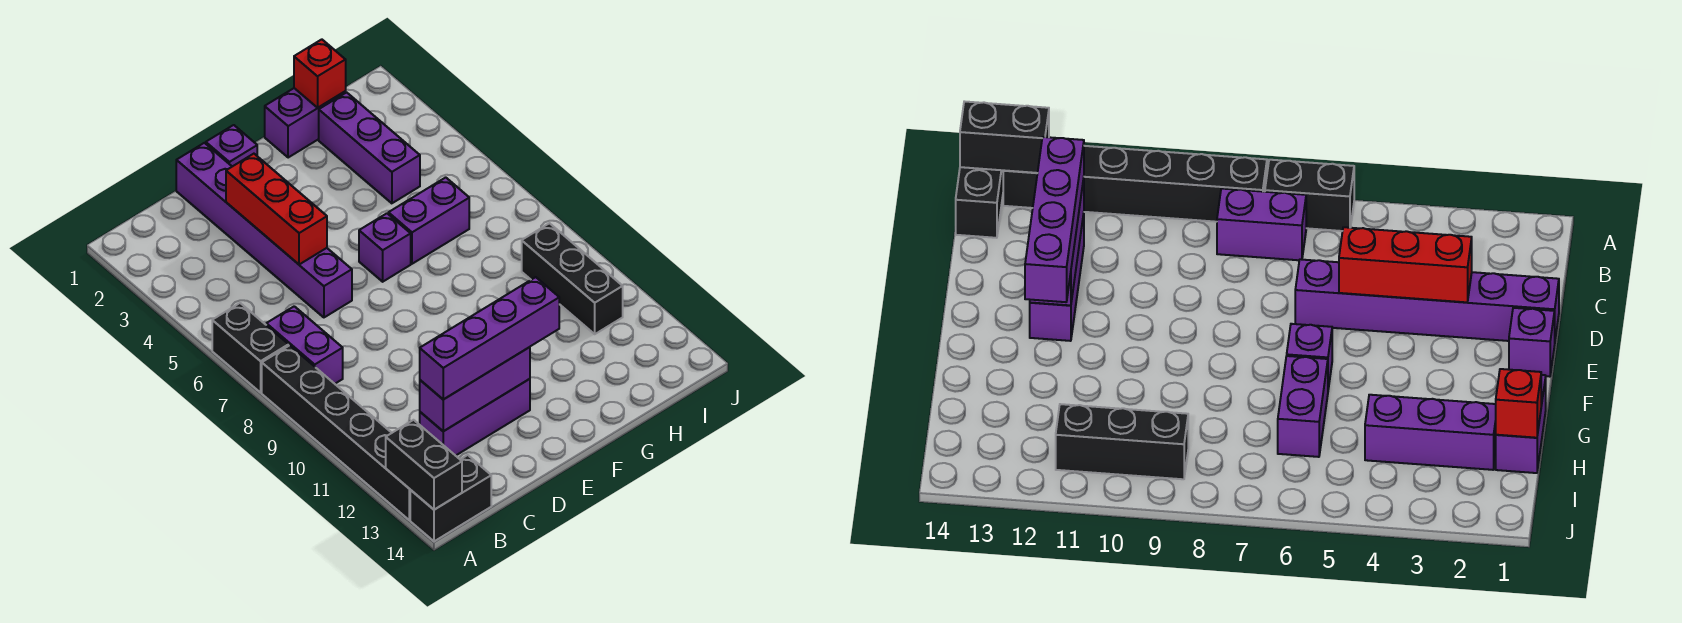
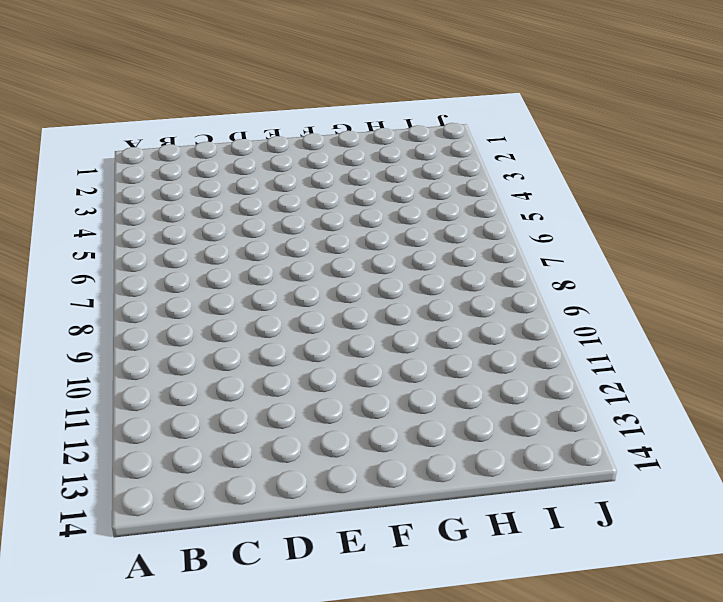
none -> black 1x2 brick [212,303,289,393]
none -> black 1x6 brick [262,345,410,520]
none -> black 1x2 brick [410,455,491,541]

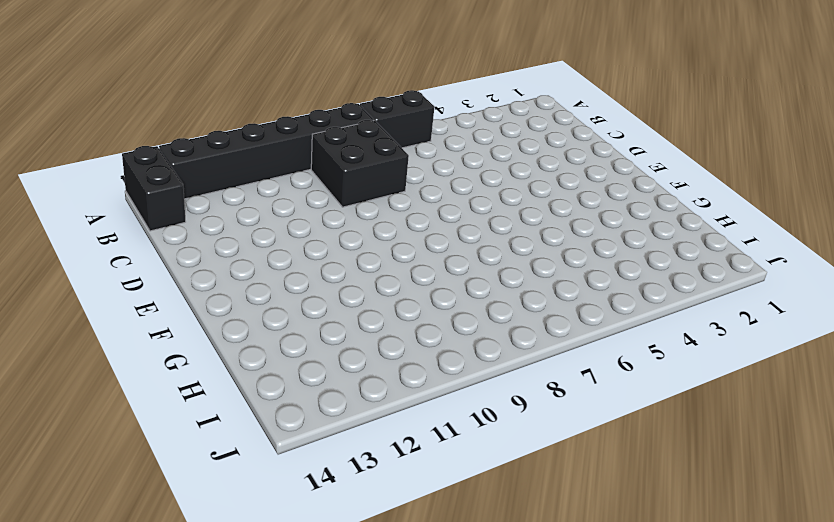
black 2x2 brick [311,120,409,207] -> purple 1x2 brick [266,306,343,384]
none -> purple 1x3 brick [420,379,530,456]
none -> purple 1x6 brick [176,143,352,317]
none -> purple 1x1 brick [206,125,257,167]

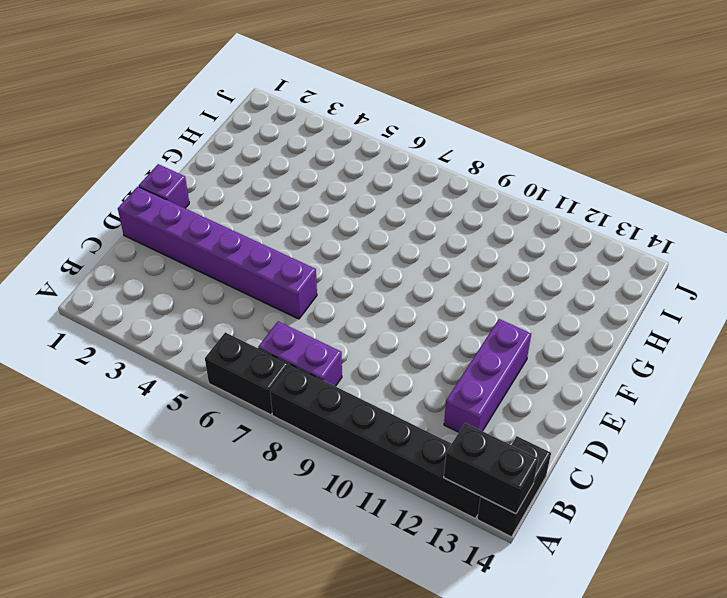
none -> purple 1x1 brick [359,213,411,282]
none -> purple 1x2 brick [265,88,346,158]
none -> purple 1x2 brick [388,177,469,264]

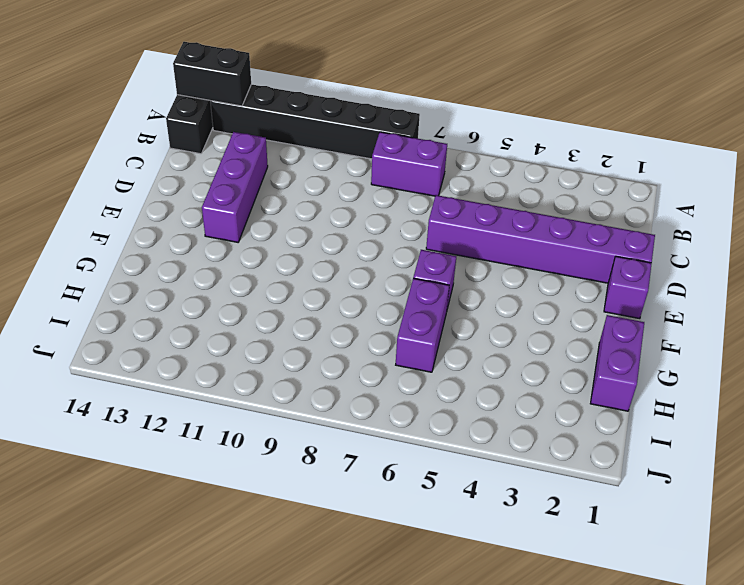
none -> black 1x2 brick [212,303,289,393]
none -> purple 1x3 brick [319,92,420,203]
none -> black 1x3 brick [522,223,623,334]

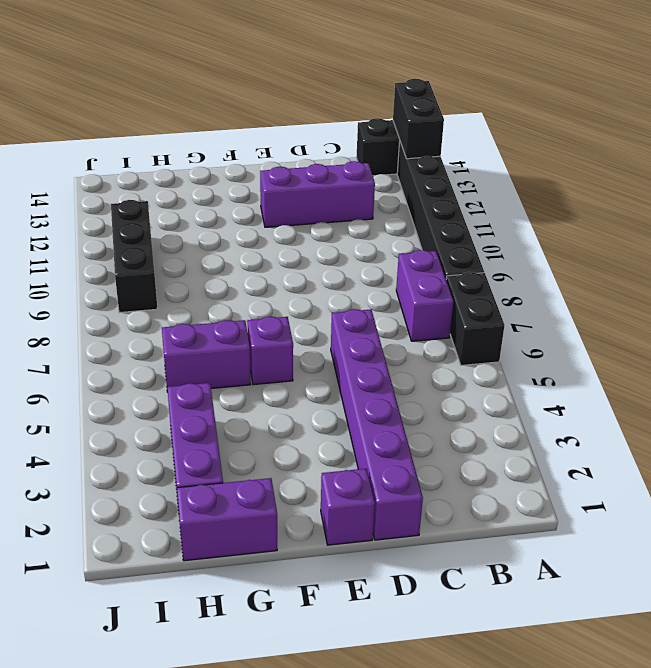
none -> purple 1x3 brick [420,347,530,431]
none -> red 1x3 brick [226,154,327,265]
none -> red 1x1 brick [294,39,346,108]

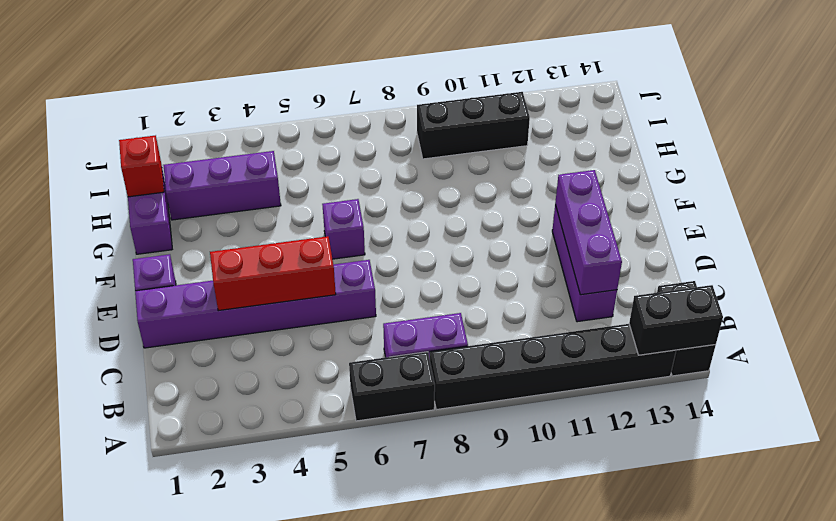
none -> purple 1x2 brick [388,177,469,264]
none -> purple 1x4 brick [420,277,559,399]

